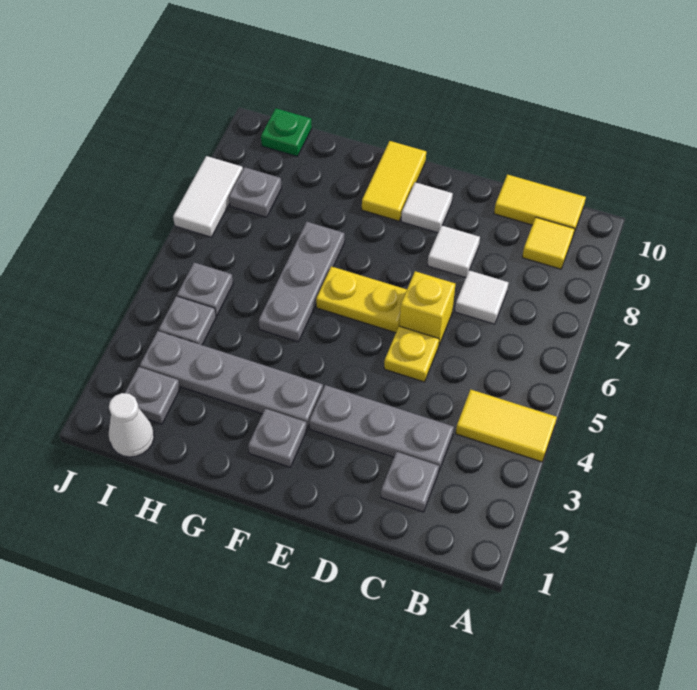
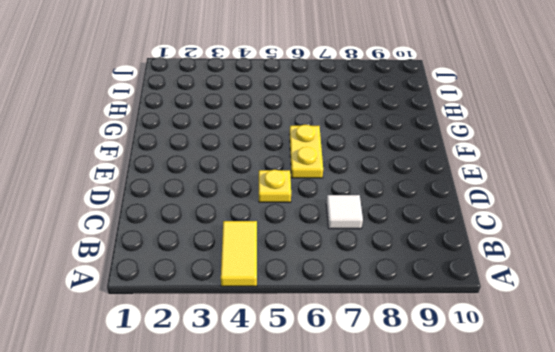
none -> yellow 1x1 tile [522,217,574,269]
none -> yellow 1x2 tile [494,175,586,233]
none -> grey 1x1 plate [381,452,439,512]

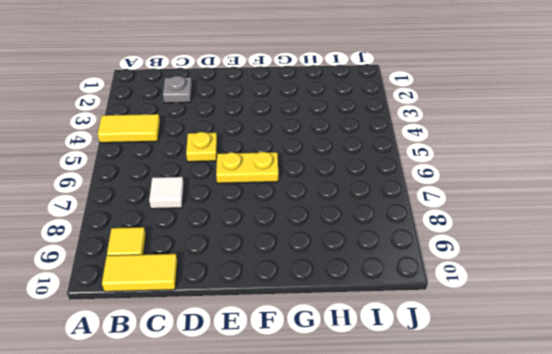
none -> grey 1x3 plate [309,385,454,472]
none -> yellow 1x1 brick [400,271,455,345]
none -> white 1x1 tile [428,225,480,277]

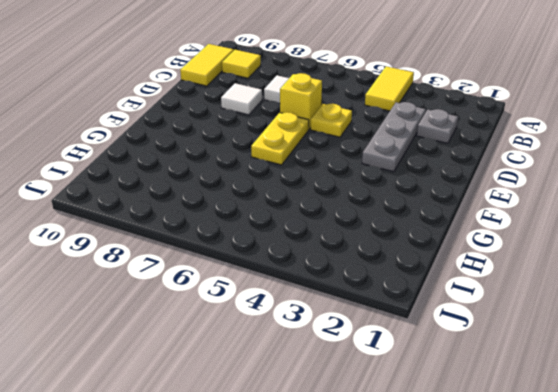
none -> white 1x1 tile [401,182,453,233]
none -> grey 1x1 plate [248,409,307,467]
none -> grey 1x4 plate [140,331,323,429]

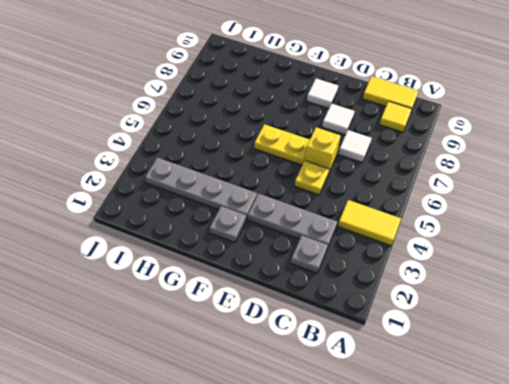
none -> yellow 1x2 tile [362,141,426,221]
none -> grey 1x3 plate [259,222,345,342]
none -> white 1x1 cone [109,393,154,457]

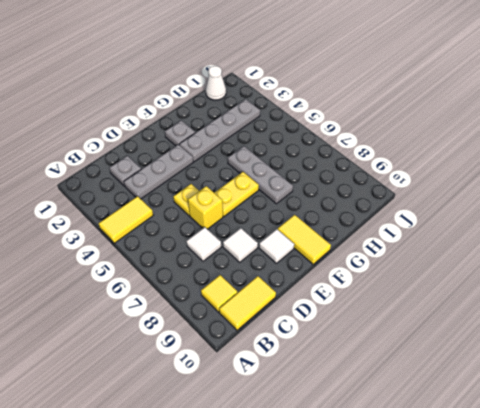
none -> grey 1x1 plate [125,367,180,424]
none -> grey 1x1 plate [159,296,216,345]
none -> grey 1x1 plate [177,263,233,316]

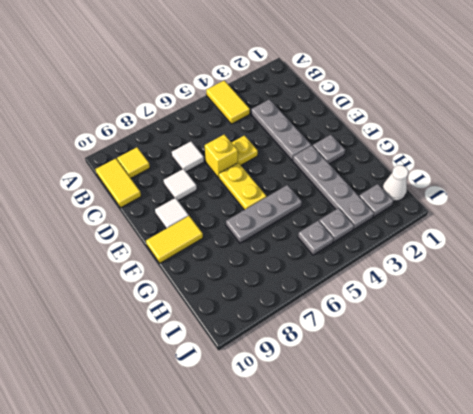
none -> grey 1x1 plate [381,452,439,512]
none -> grey 1x1 plate [229,167,282,217]
none -> green 1x1 plate [261,108,312,156]

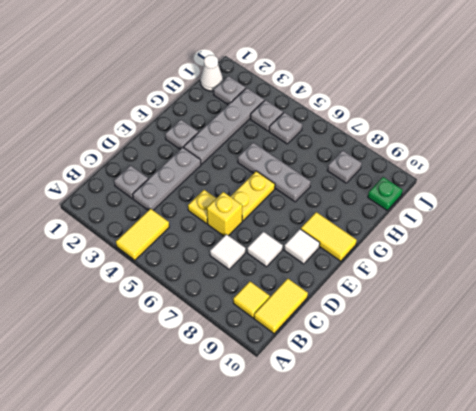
none -> white 1x2 tile [173,156,243,237]

